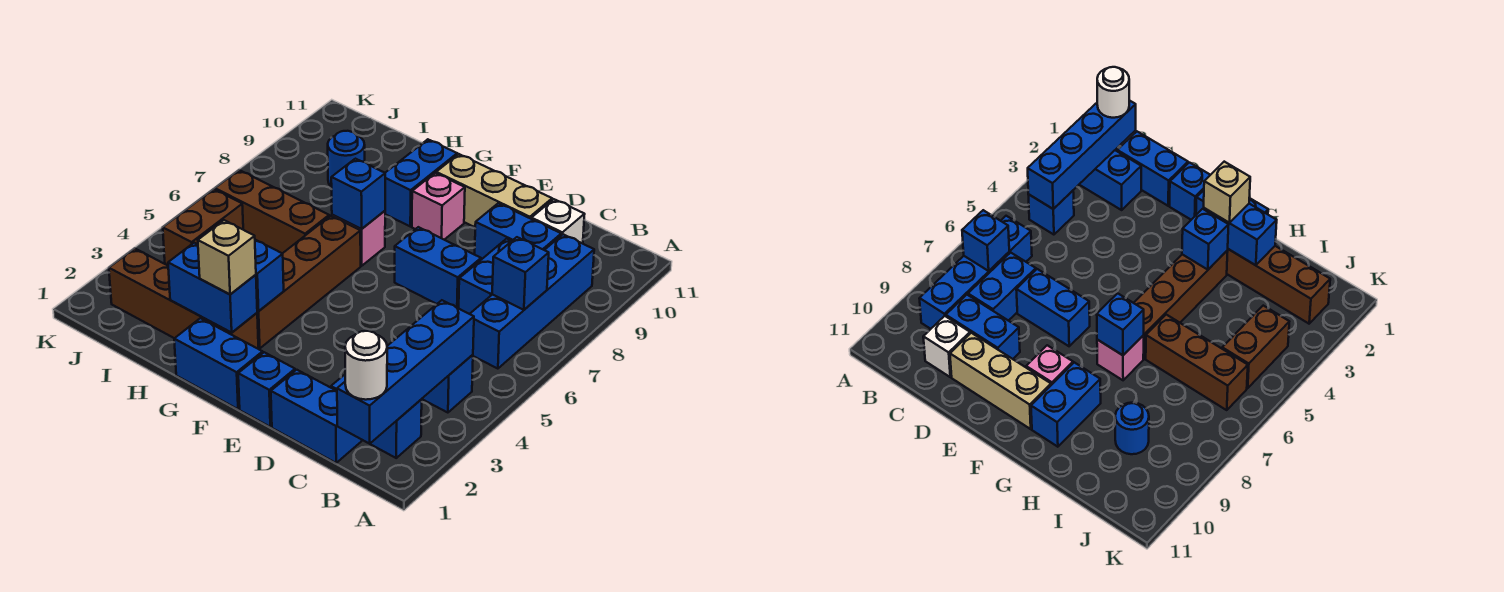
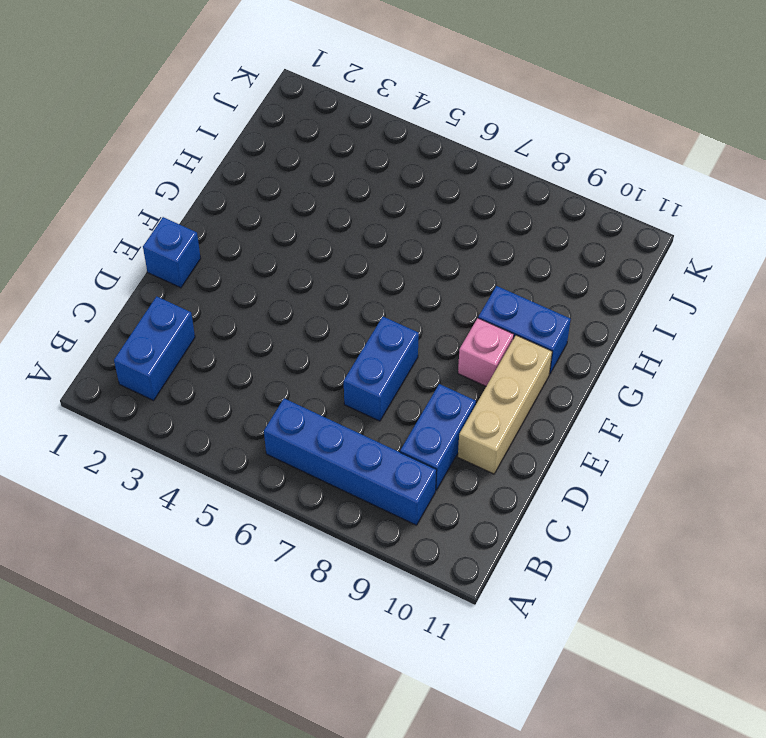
none -> blue 1x1 brick [422,355,473,413]
none -> blue 1x2 brick [271,370,362,463]
none -> blue 1x2 brick [459,239,511,314]

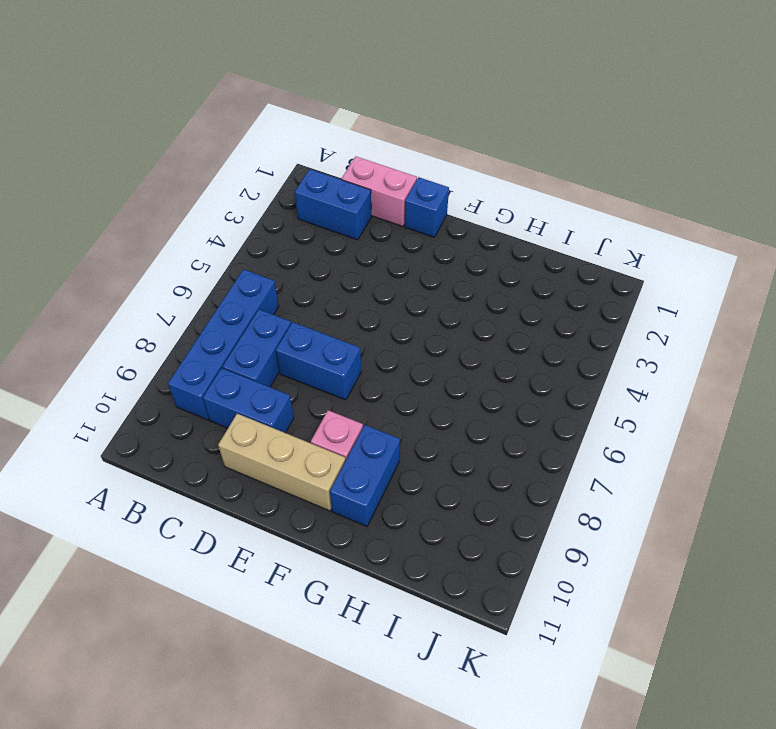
pink 1x2 brick [342,157,417,227] -> blue 1x2 brick [271,370,362,463]
none -> blue 1x1 brick [422,355,473,413]
none -> white 1x1 brick [531,199,585,244]
none -> blue 1x2 brick [174,318,263,409]

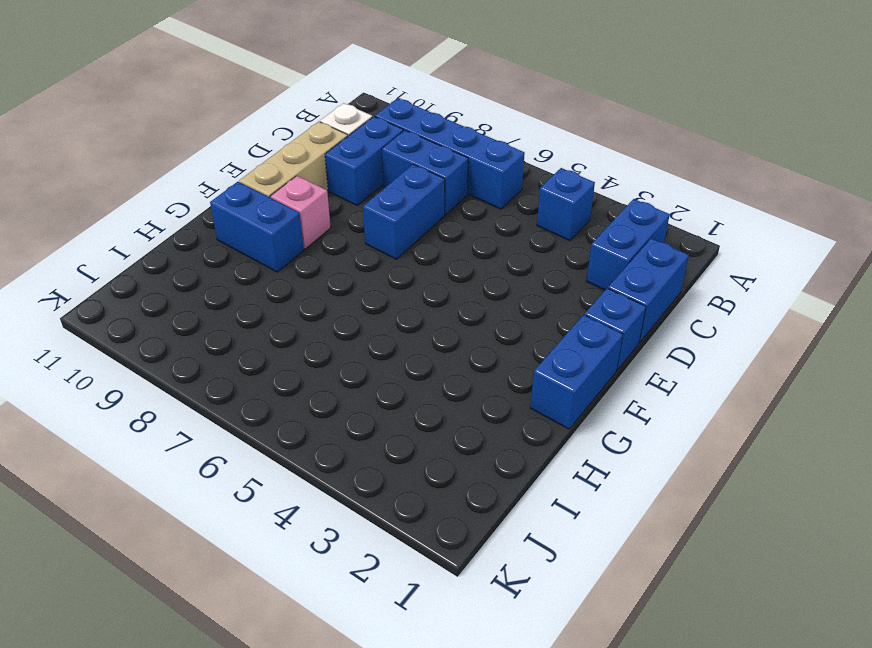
none -> brown 1x4 brick [109,248,259,349]
none -> brown 1x4 brick [257,216,361,348]
none -> pink 1x1 brick [332,211,385,266]

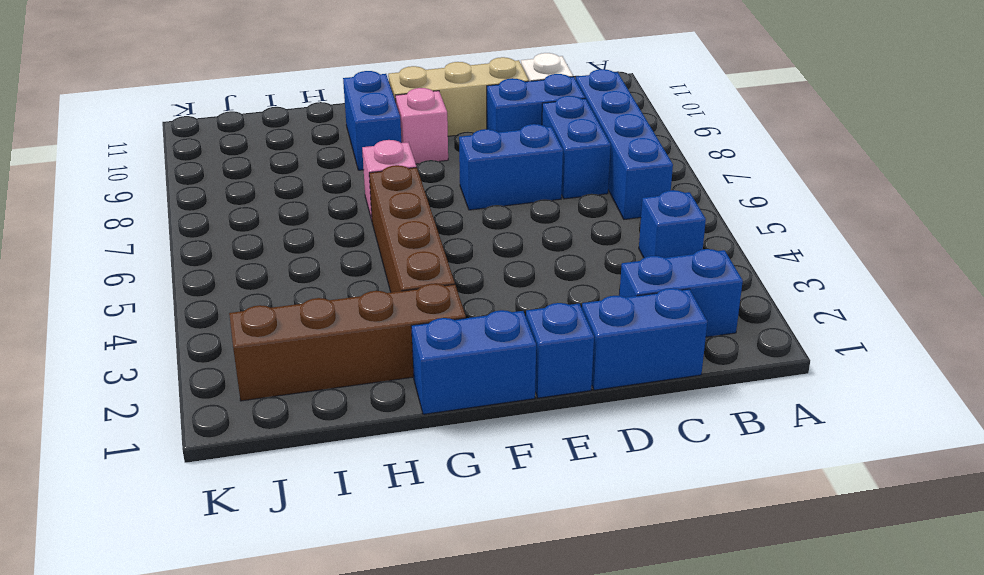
none -> brown 1x3 brick [215,170,329,253]
none -> blue 1x1 round brick [328,131,365,187]
none -> brown 1x2 brick [163,189,243,265]

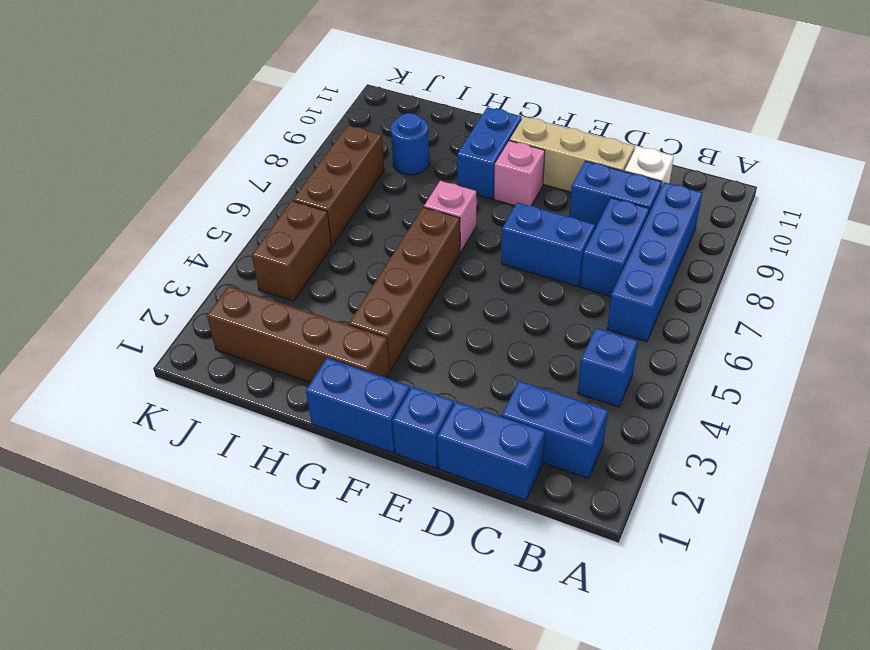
brown 1x3 brick [293,126,384,245] -> brown 1x3 brick turned to [215,170,329,253]
none -> blue 1x4 brick [337,300,474,444]
none -> blue 1x1 brick [492,237,549,310]
none -> blue 1x2 brick [168,243,257,332]

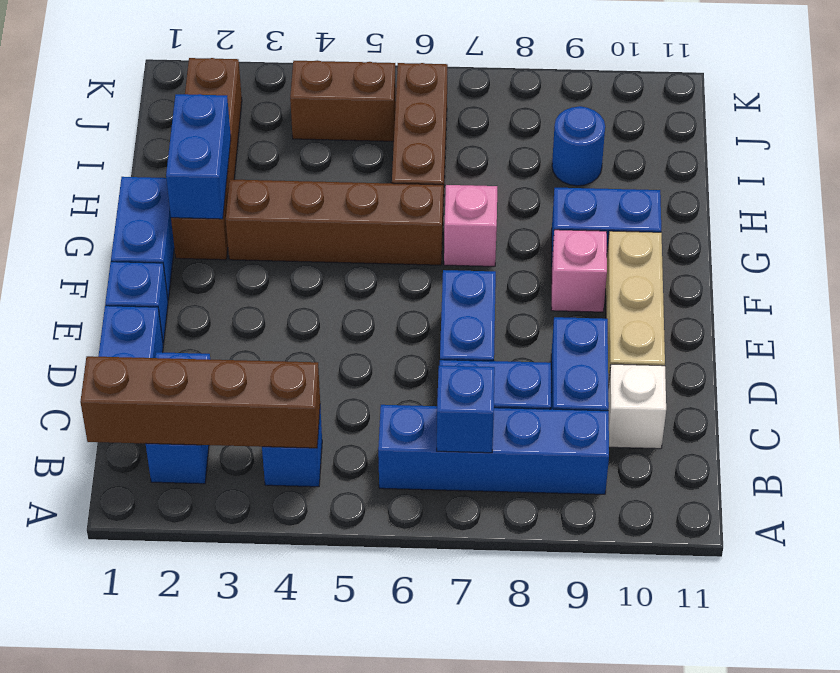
brown 1x4 brick [80,356,320,448] -> blue 1x4 brick [337,300,474,444]
none -> blue 1x1 brick [255,240,284,311]
none -> blue 1x1 brick [331,159,385,229]
none -> white 1x1 round brick [345,331,387,400]

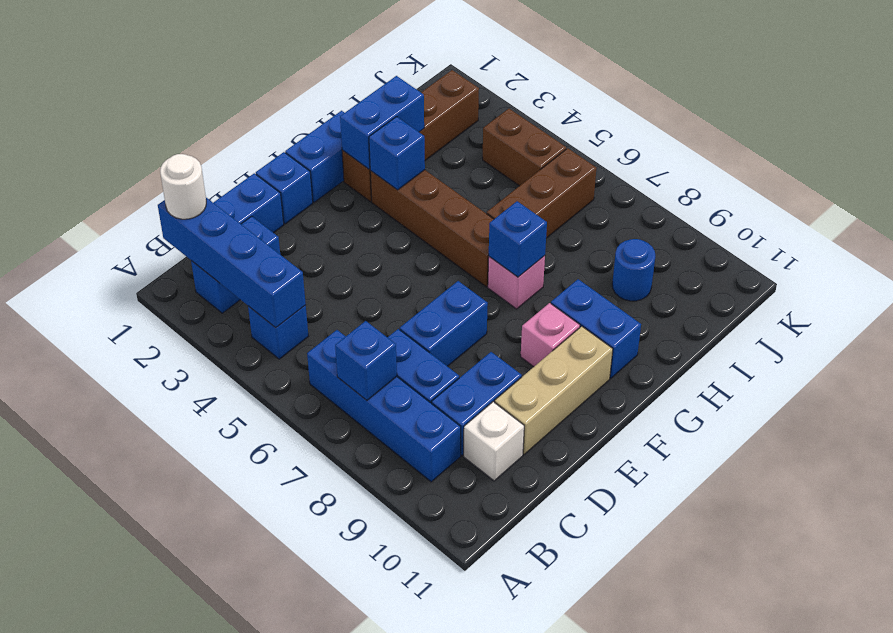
none -> tan 1x1 brick [198,220,256,294]

